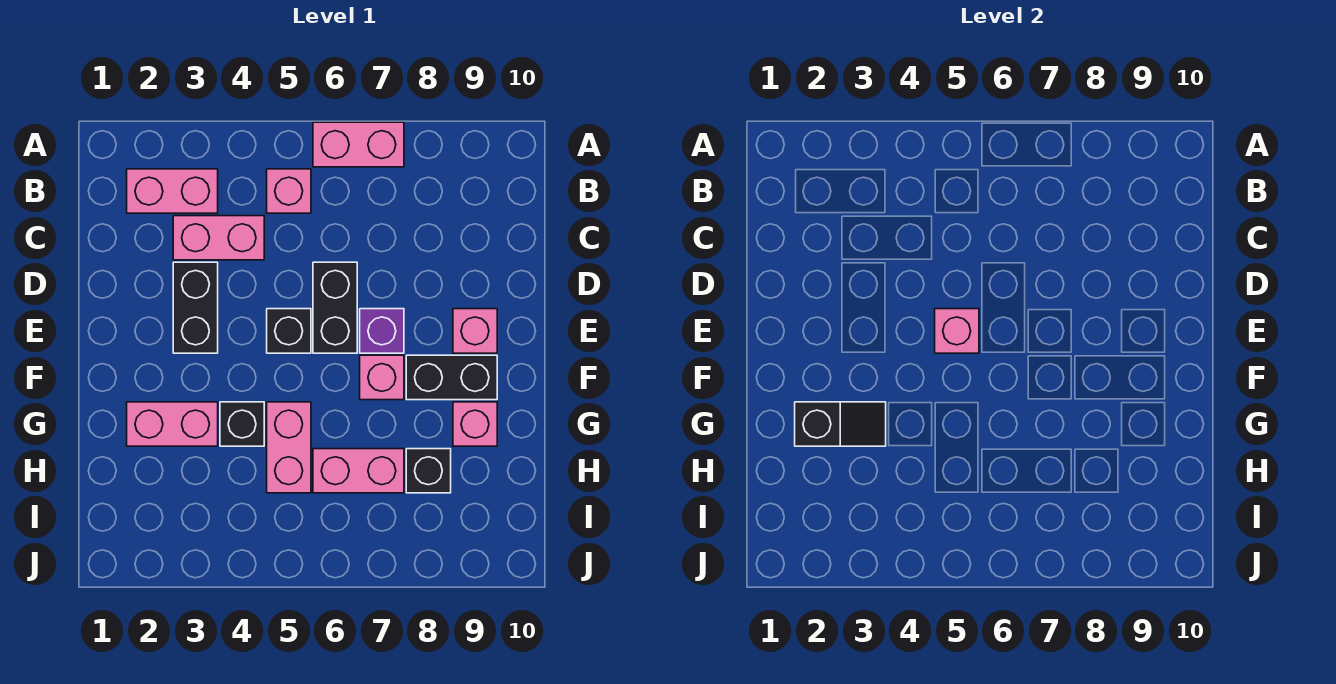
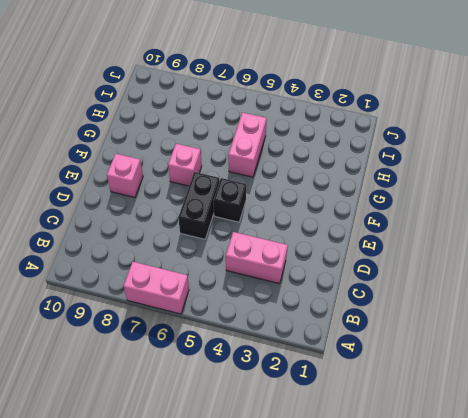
none -> pink 1x2 brick [127,169,218,213]
none -> pink 1x1 brick [267,169,311,213]
none -> black 1x2 brick [173,262,218,353]

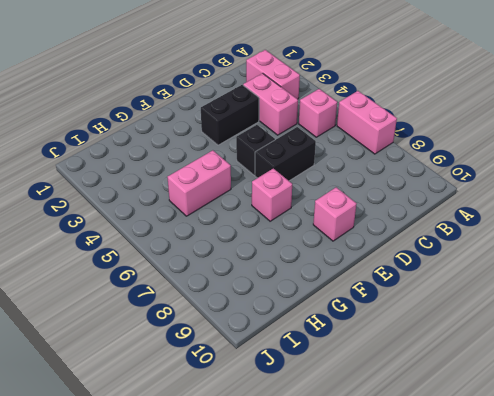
none -> purple 1x1 brick [360,309,404,353]
none -> black 1x2 brick [406,355,497,400]
none -> pink 1x2 brick [127,402,218,446]

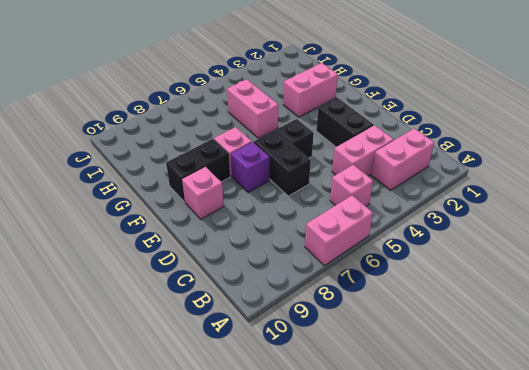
none -> black 1x1 brick [220,402,264,446]
none -> pink 1x1 brick [453,402,497,446]
none -> pink 1x2 brick [313,449,404,493]

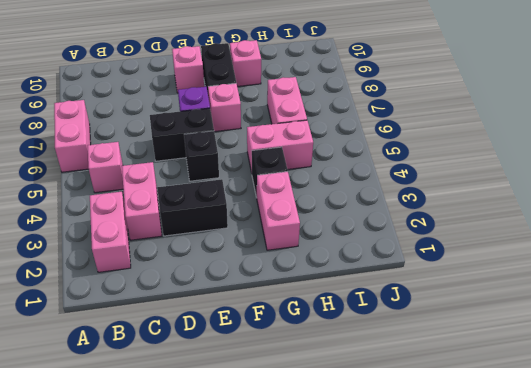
none -> black 1x1 brick [406,449,451,493]
none -> pink 1x1 brick [935,309,979,353]
none -> black 1x2 slope [795,402,886,446]

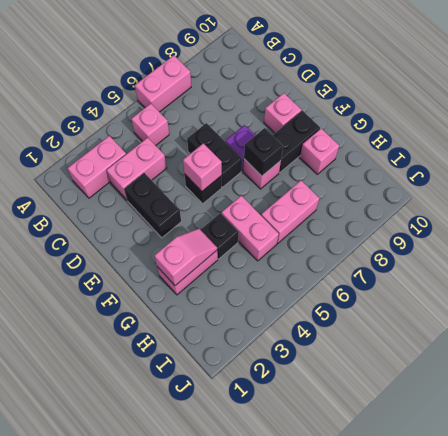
black 1x1 brick [244,128,283,176] -> black 1x1 brick moved to [406,449,451,493]
pink 1x2 slope [154,229,217,286] -> black 1x2 slope [795,402,886,446]

